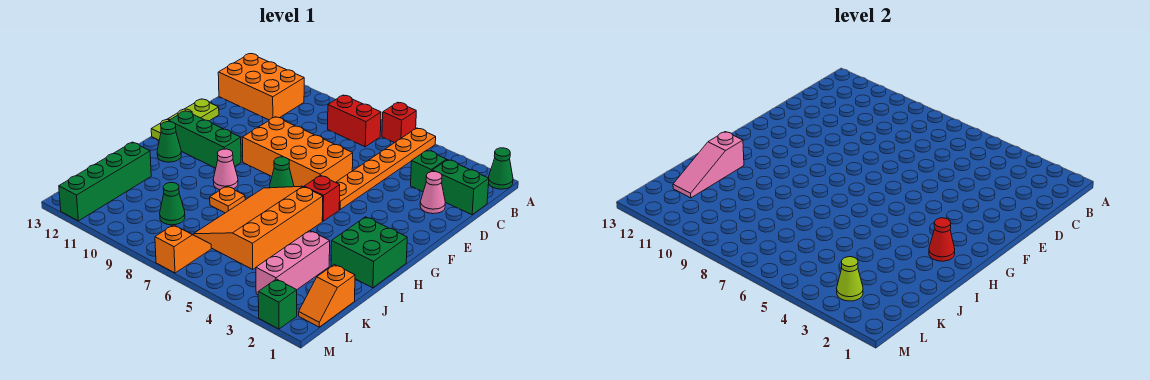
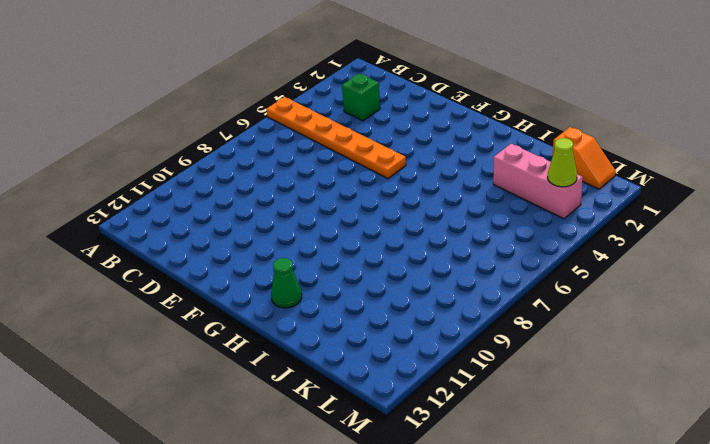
none -> green 1x1 cone [488,148,513,189]
none -> red 1x1 brick [382,102,416,143]
none -> red 1x2 brick [328,95,381,147]

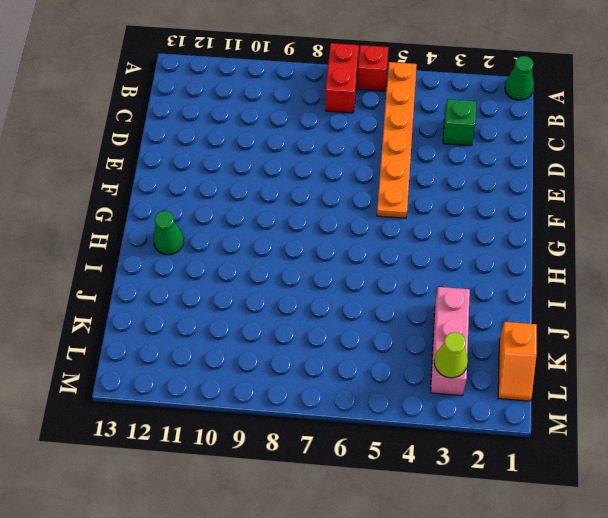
red 1x2 brick [326,43,359,113] -> red 1x2 brick turned to [328,95,381,147]
none -> orange 2x3 brick [218,54,304,120]
none -> green 1x2 brick [432,160,489,215]
none -> pink 1x1 cone [420,172,445,214]

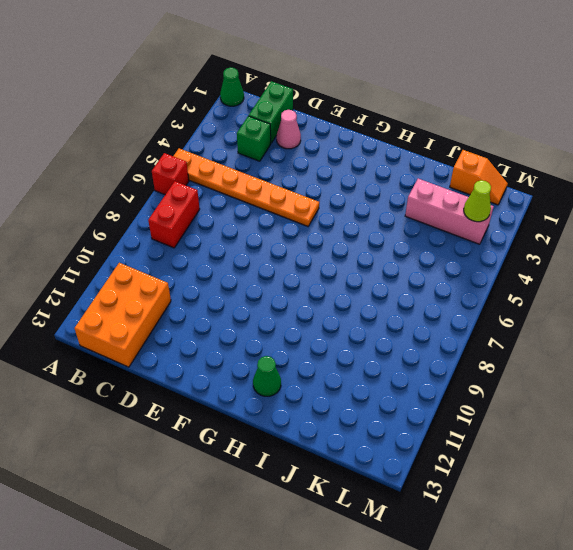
none -> orange 2x4 brick [242,117,353,187]
none -> lime 1x3 plate [151,99,219,140]
none -> red 1x1 brick [304,175,340,221]

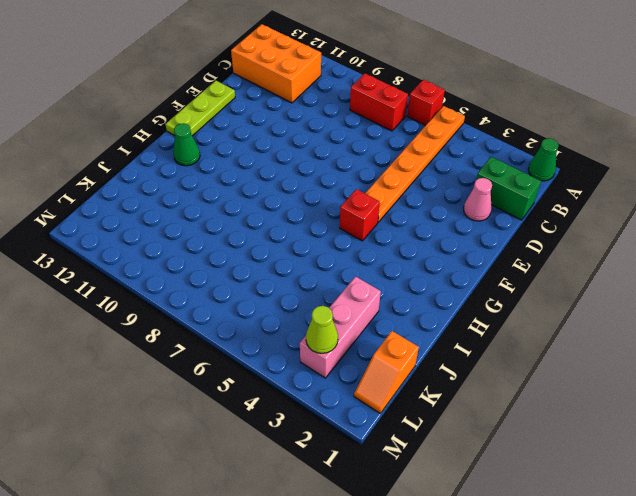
none -> green 1x1 brick [411,150,447,192]
none -> orange 2x4 brick [242,117,353,187]
none -> green 1x1 cone [269,157,294,188]

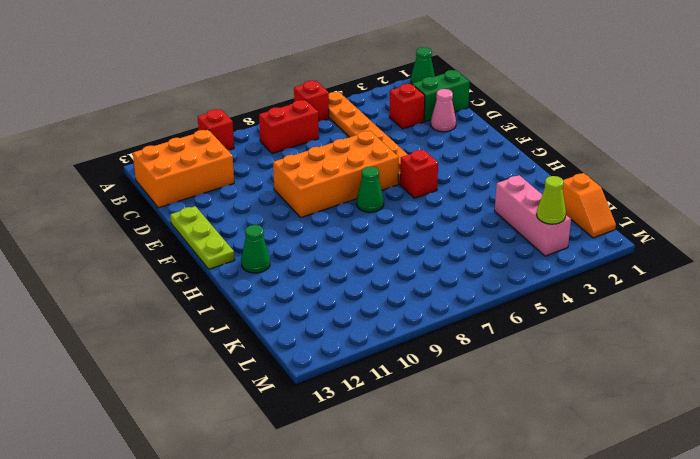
red 1x1 brick [198,109,234,150] -> none
red 1x1 brick [389,84,425,129] -> green 1x1 brick [411,150,447,192]
none -> green 1x3 brick [169,111,241,168]
none -> green 2x2 brick [331,217,407,288]
none -> orange 3x4 slope [193,186,323,269]

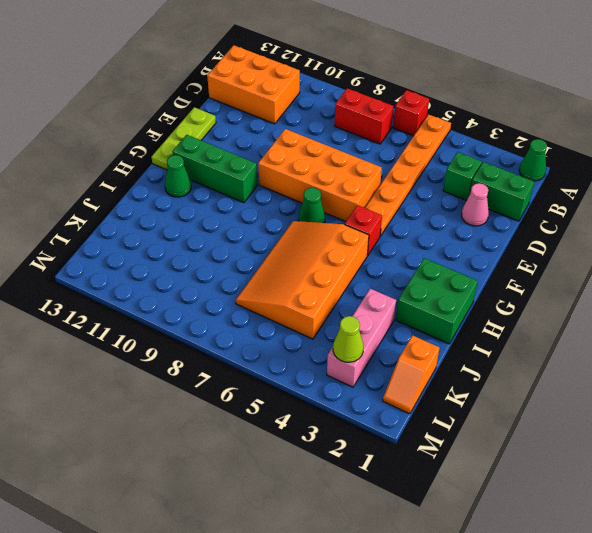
none -> pink 1x1 cone [213,149,238,190]
none -> orange 1x1 plate [210,186,245,213]
none -> green 1x4 brick [59,142,151,221]

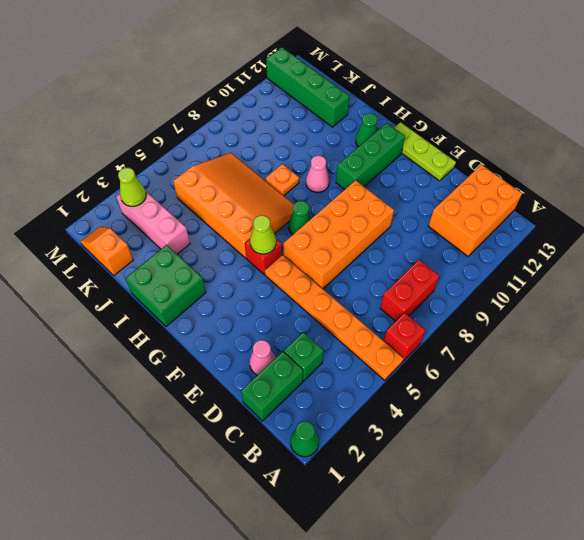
lime 1x1 cone [250,215,276,254] -> none
none -> green 1x1 cone [160,183,185,225]
none -> orange 1x2 slope [155,225,211,273]
none -> green 1x1 brick [258,279,297,329]

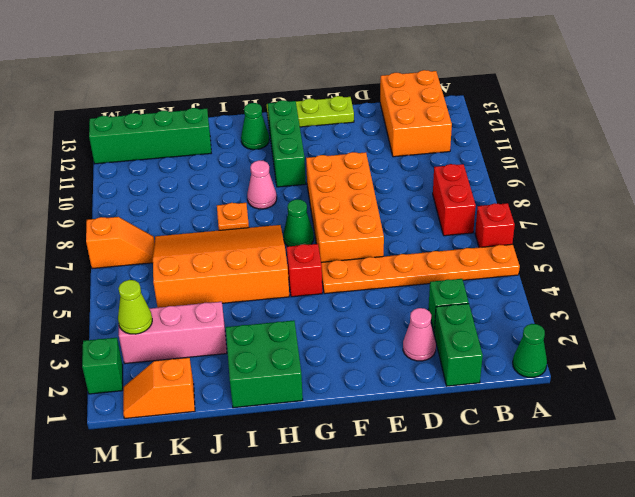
none -> green 1x1 cone [160,183,185,225]
none -> red 1x1 cone [929,218,955,261]
none -> pink 1x3 slope [673,132,744,198]

